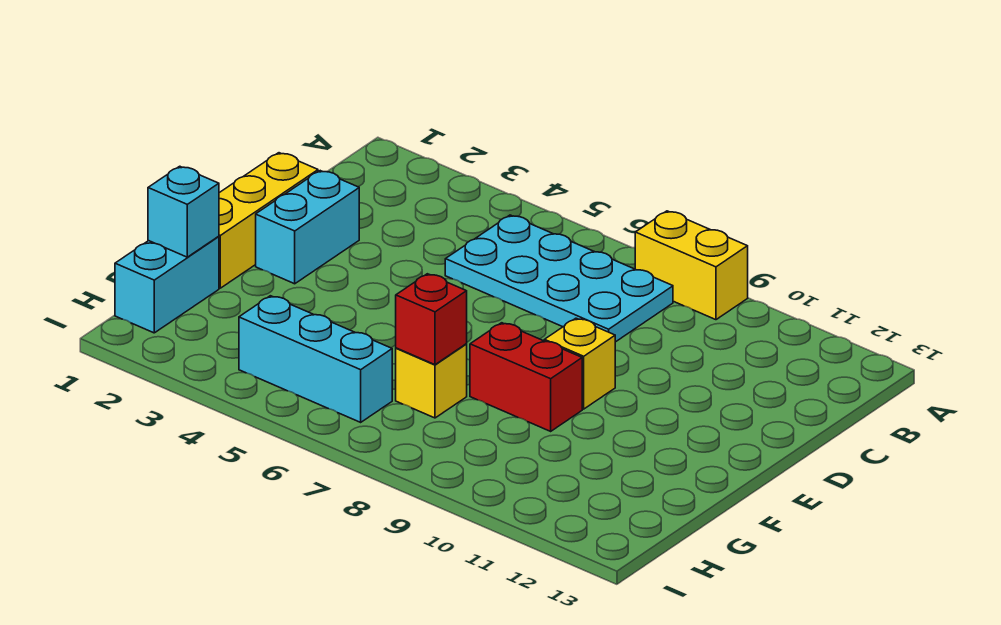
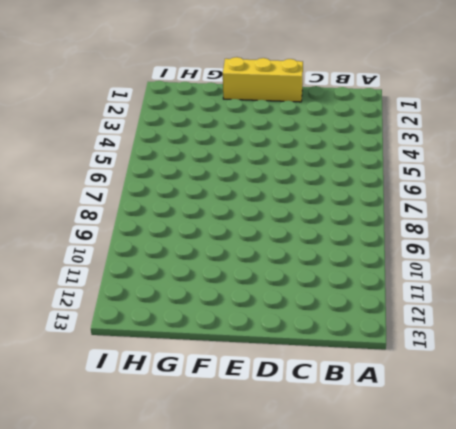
none -> yellow 1x2 brick [635,211,748,320]
none -> cyan 2x4 plate [445,215,673,342]

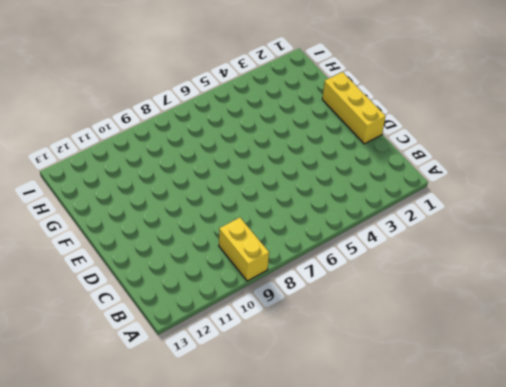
yellow 1x2 brick [219,218,269,281] -> yellow 1x2 brick turned to [635,211,748,320]
none -> cyan 2x4 plate [445,215,673,342]
none -> cyan 1x2 brick [256,171,359,284]

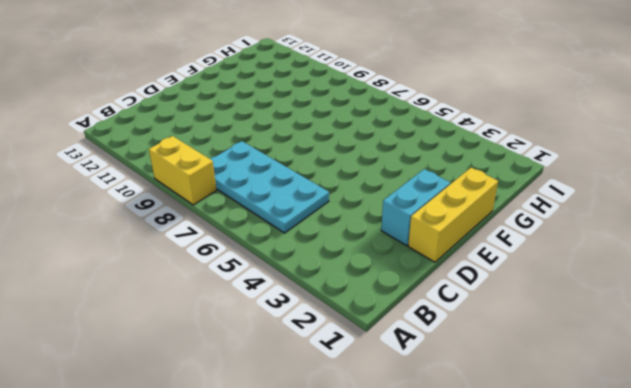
none -> yellow 1x1 brick [544,318,615,409]
none -> red 1x2 brick [470,323,582,431]

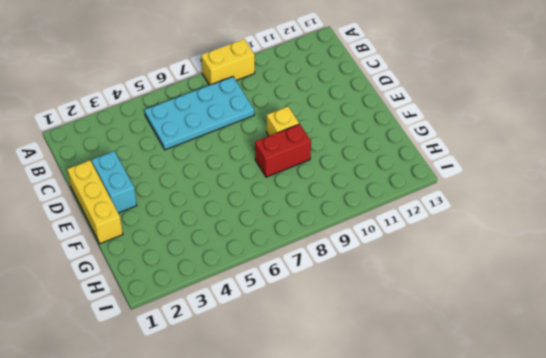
none -> cyan 1x2 brick [115,236,219,333]
none -> yellow 1x1 brick [396,344,467,418]

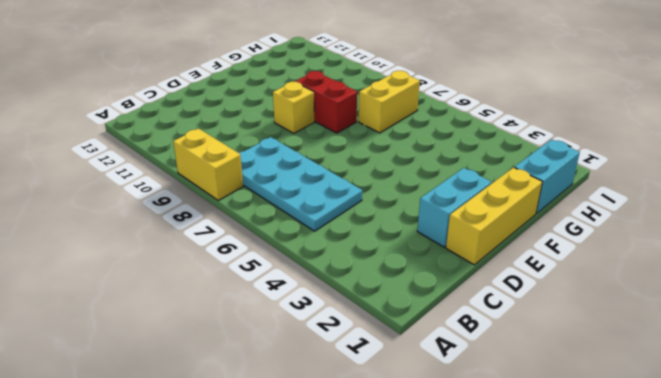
yellow 1x2 brick [359,71,420,133] -> yellow 1x1 brick [396,344,467,418]
none -> cyan 1x3 brick [239,296,392,422]
none -> cyan 1x1 brick [148,166,219,257]

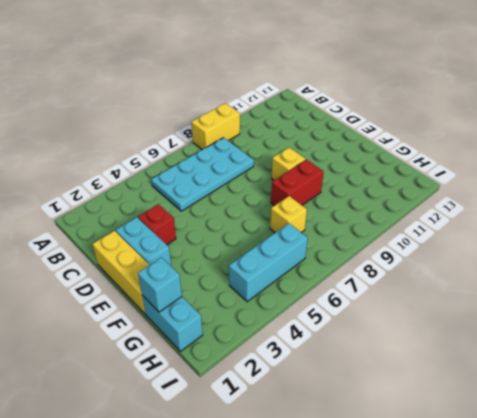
red 1x1 brick [138,204,176,245] -> red 1x1 brick moved to [396,274,467,365]

